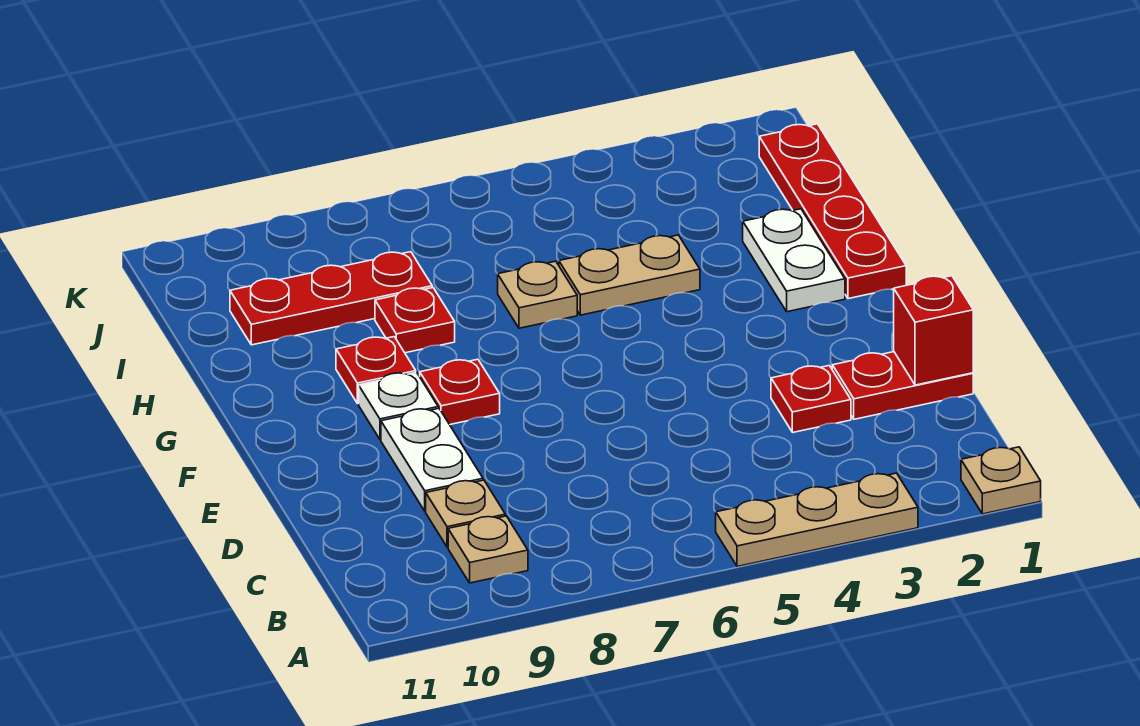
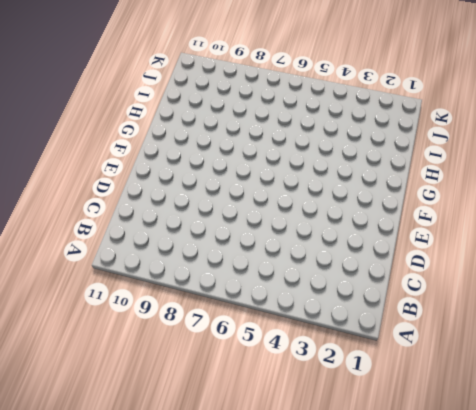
none -> tan 1x1 plate [961,447,1041,514]
none -> tan 1x3 plate [716,473,918,566]
none -> tan 1x1 plate [448,516,528,583]

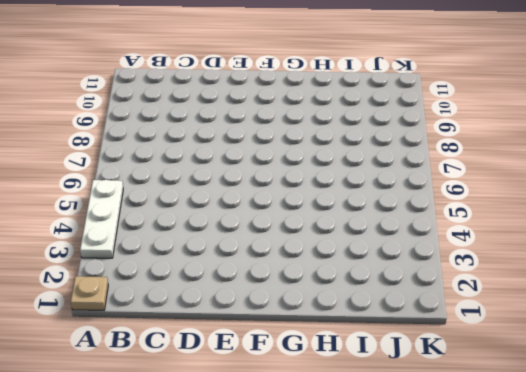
white 1x3 plate [80,180,123,258] -> tan 1x3 plate [716,473,918,566]
none -> tan 1x1 plate [448,516,528,583]
none -> tan 1x1 plate [426,480,505,547]
none -> red 1x2 plate [832,352,973,419]

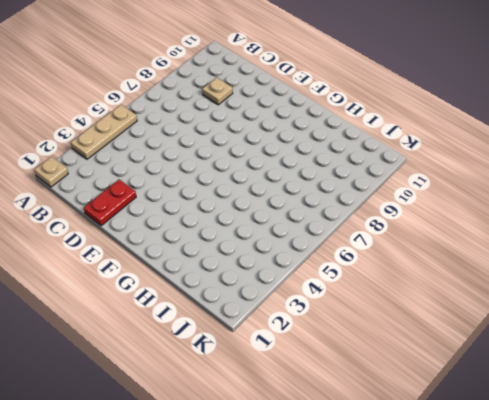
none -> tan 1x1 plate [448,516,528,583]
none -> red 1x1 plate [771,366,851,432]
none -> white 1x2 plate [381,408,483,511]

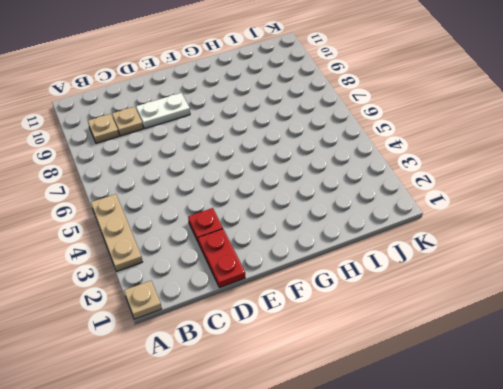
none -> red 1x1 plate [420,359,500,425]
none -> white 1x1 plate [359,372,438,439]
none -> red 1x4 plate [759,124,906,299]

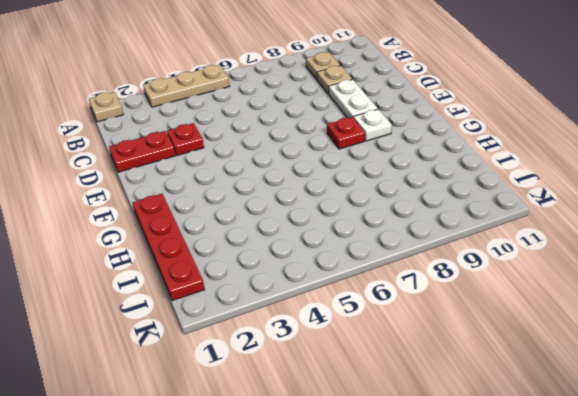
none -> white 1x2 plate [743,209,845,312]
none -> red 1x1 plate [336,337,416,404]
none -> tan 1x2 plate [559,235,700,315]

